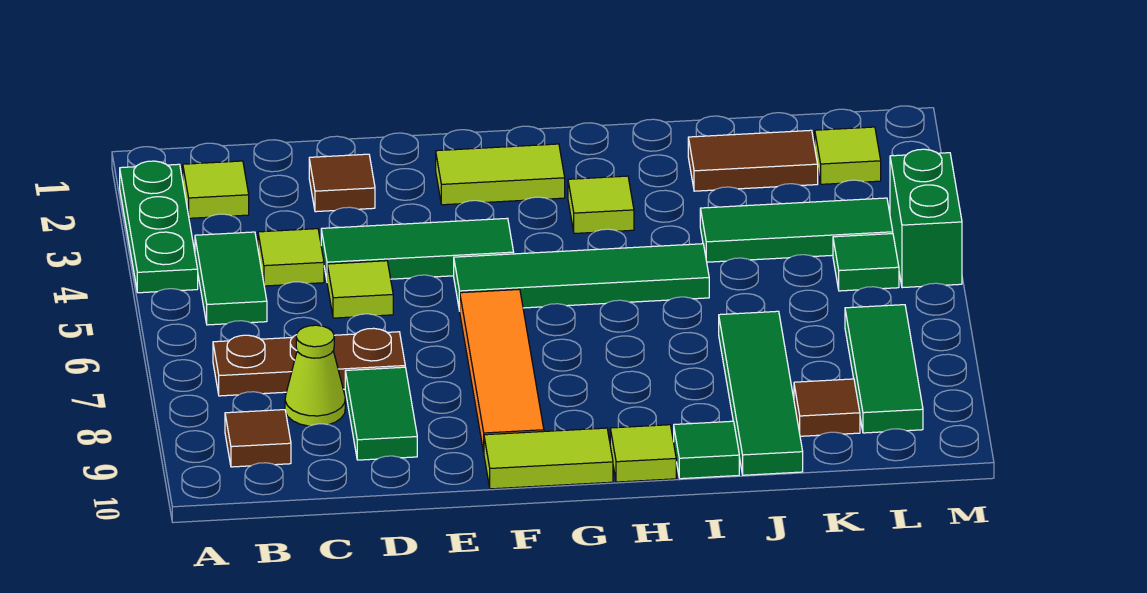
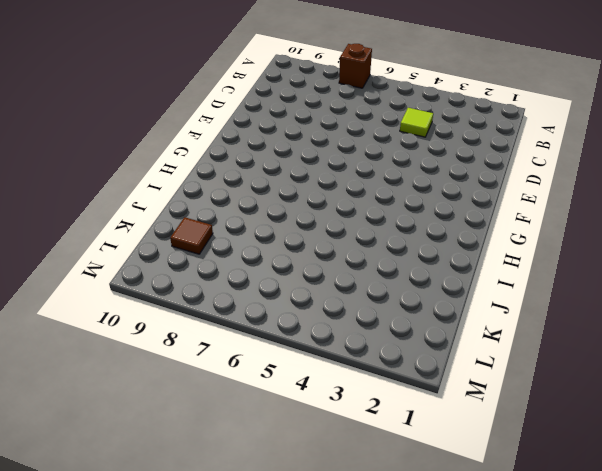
brown 1x1 brick [339,44,372,88] -> none
none -> green 1x3 plate [120,161,198,293]
none -> lime 1x1 tile [183,161,249,218]
none -> green 1x2 tile [195,232,267,325]

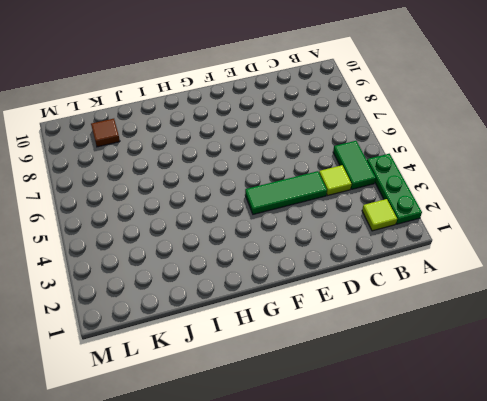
none -> brown 1x3 plate [213,328,405,396]
none -> brown 1x1 tile [225,410,291,467]
none -> lime 1x1 cone [285,325,345,426]

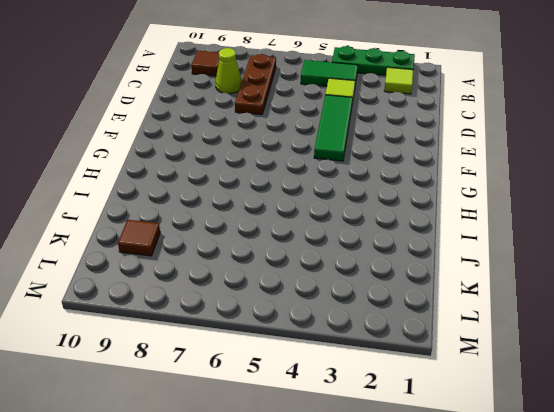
none -> brown 1x1 tile [309,154,375,212]
none -> lime 1x1 tile [327,261,393,318]
none -> green 1x2 tile [345,367,417,460]

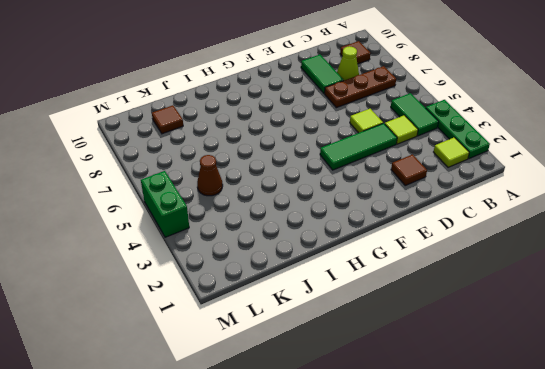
brown 1x1 cone [197,155,223,196] -> none
none -> lime 1x2 tile [436,144,565,205]
none -> green 1x4 tile [454,244,709,311]
none -> orange 1x4 tile [460,289,544,452]

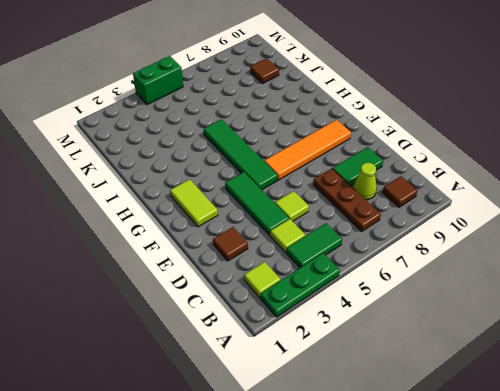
none -> lime 1x2 tile [484,428,613,489]
none -> lime 1x1 tile [568,176,634,233]
none -> lime 1x1 tile [610,425,676,482]

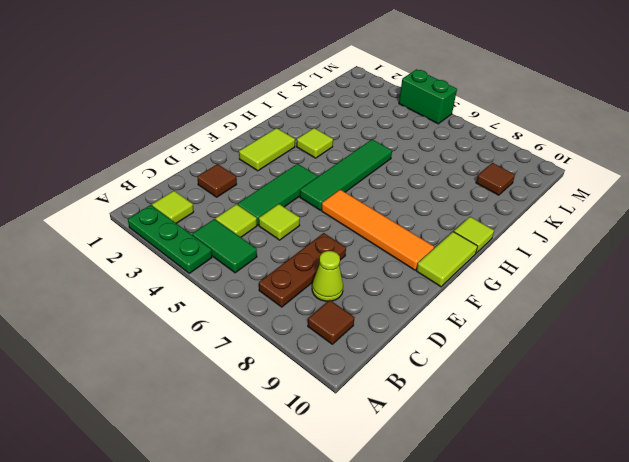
none -> green 1x2 tile [345,367,417,460]
none -> green 1x1 tile [674,421,739,479]
none -> brown 1x2 tile [688,130,818,191]

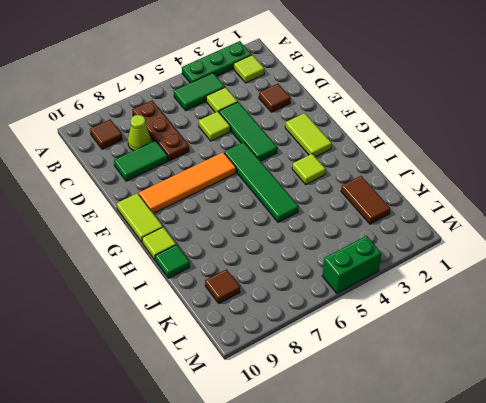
none -> green 1x3 tile [700,198,893,262]
none -> green 1x4 tile [719,311,803,475]
none -> lime 1x1 tile [815,127,881,184]

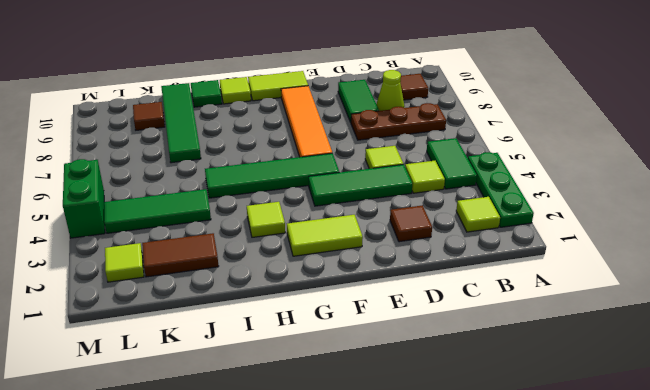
none -> green 1x1 tile [833,234,899,291]
none -> green 1x3 tile [845,305,923,433]

